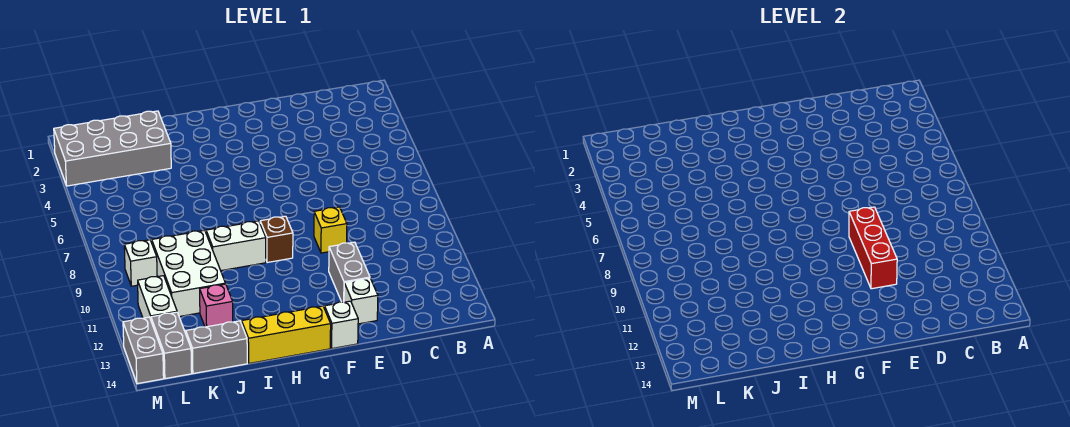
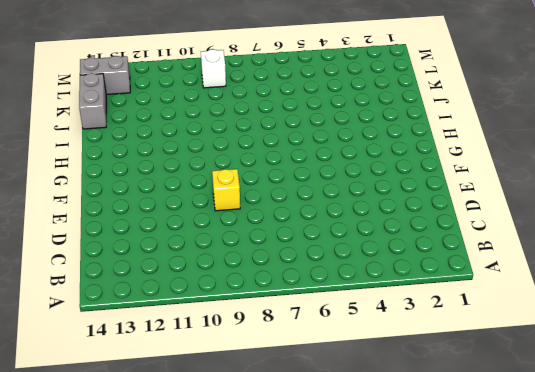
none -> grey 1x2 brick [329,242,370,302]
none -> white 1x1 brick [344,278,378,324]
none -> white 1x1 brick [325,301,358,348]

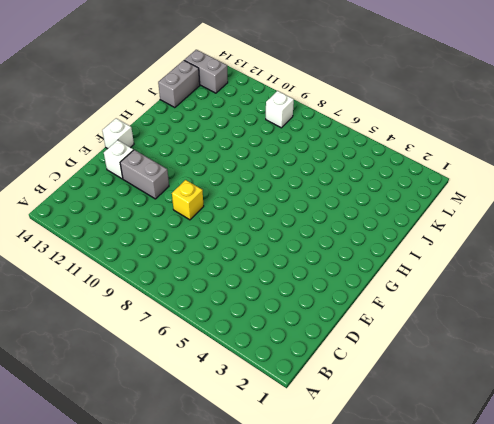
none -> brown 1x1 brick [260,216,293,263]
none -> yellow 1x3 brick [242,306,331,363]
none -> white 1x2 brick [206,221,266,271]

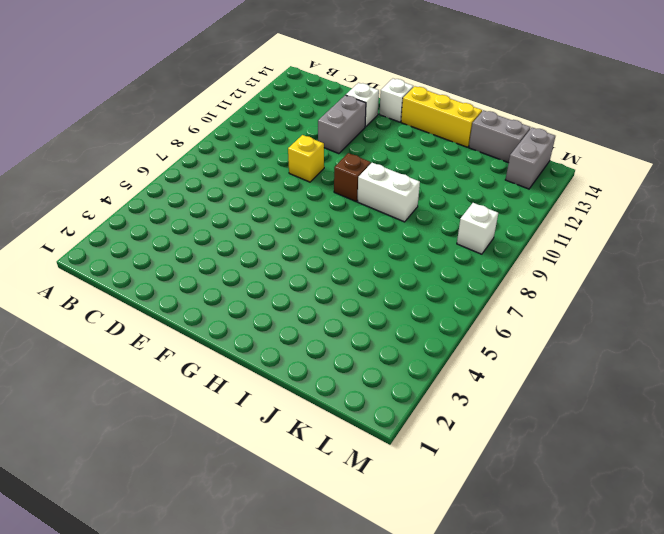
none -> grey 2x4 brick [54,111,171,186]
none -> white 2x3 brick [152,230,225,317]
none -> pink 1x1 brick [200,284,233,327]

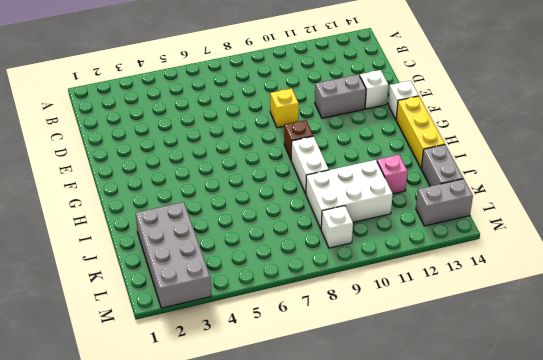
none -> white 1x2 brick [138,276,177,319]
none -> grey 1x2 brick [123,317,164,384]
none -> red 1x3 brick [849,207,897,289]

